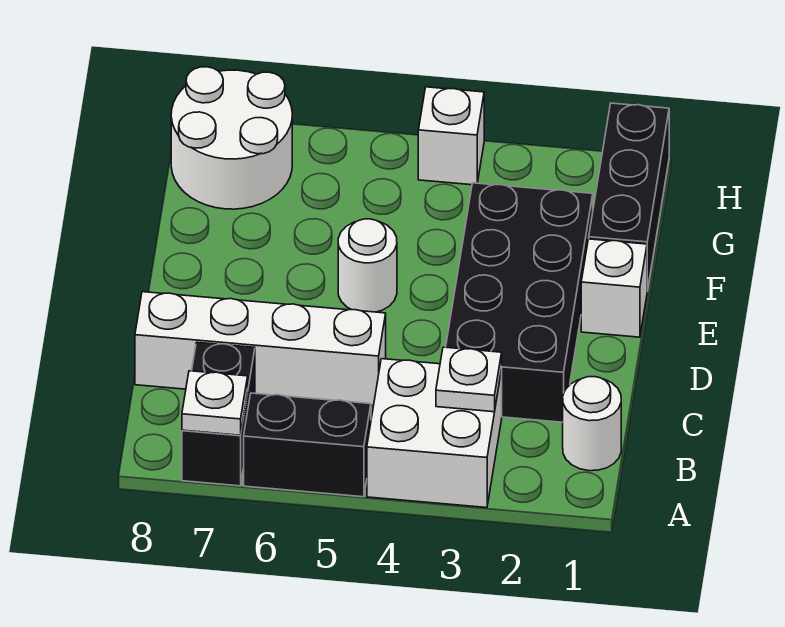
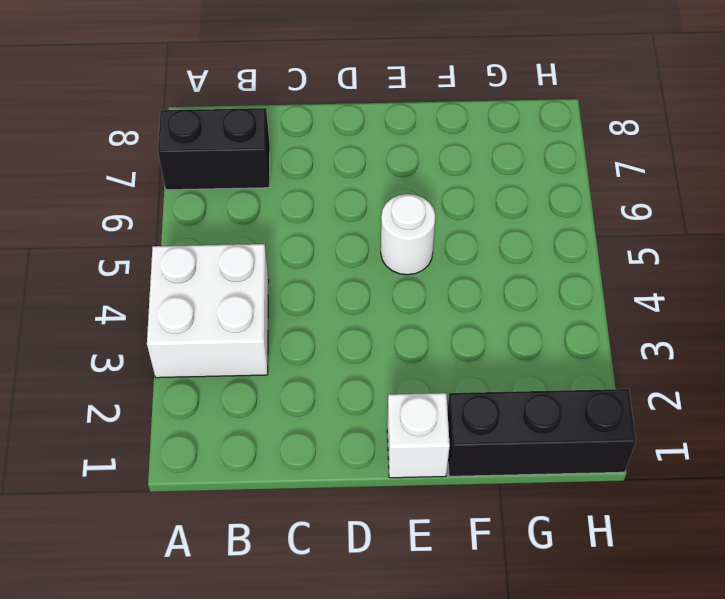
none -> black 1x2 brick [244,393,371,497]
none -> white 1x1 round brick [563,377,621,471]
none -> black 2x4 brick [446,183,593,422]

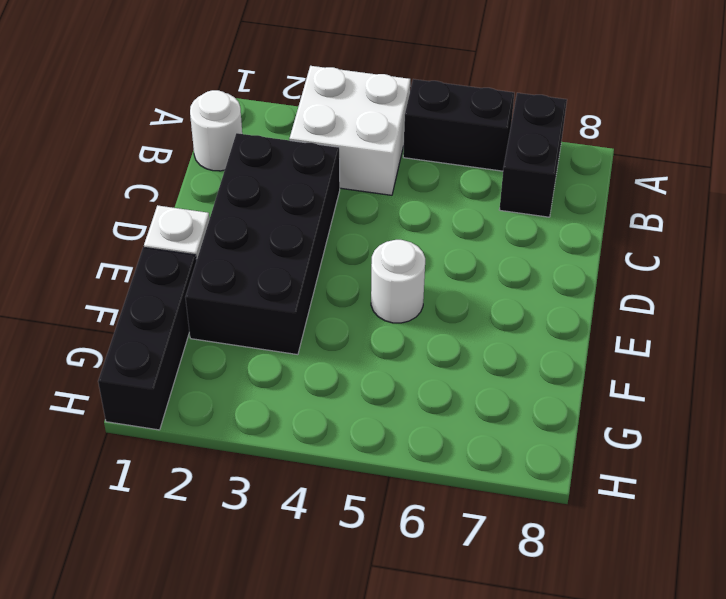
none -> white 1x4 brick [135,292,386,406]
none -> white 2x2 round brick [171,67,292,209]
none -> white 1x1 brick [418,87,484,185]

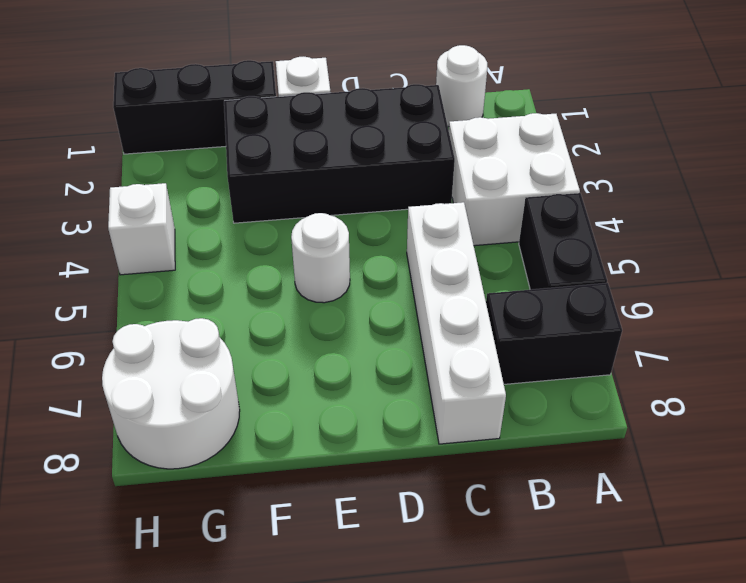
none -> white 1x1 plate [182,371,248,435]
none -> white 1x1 plate [436,347,502,412]

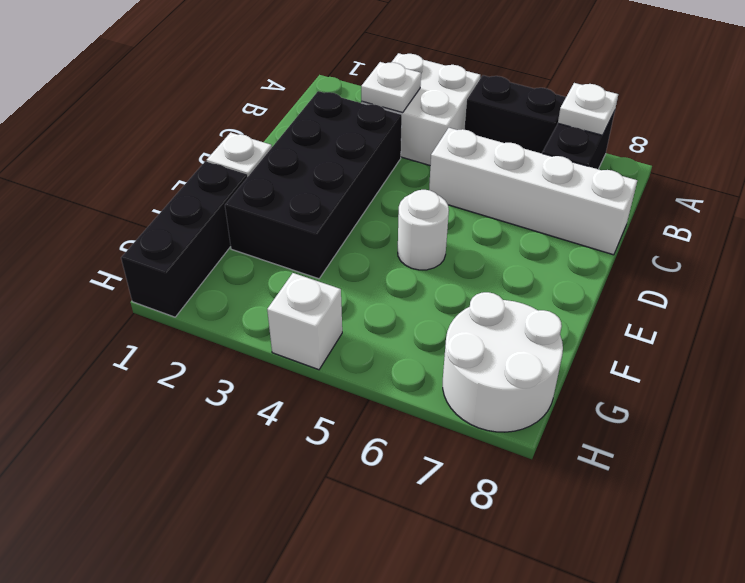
none -> white 1x1 round brick [563,377,621,471]

